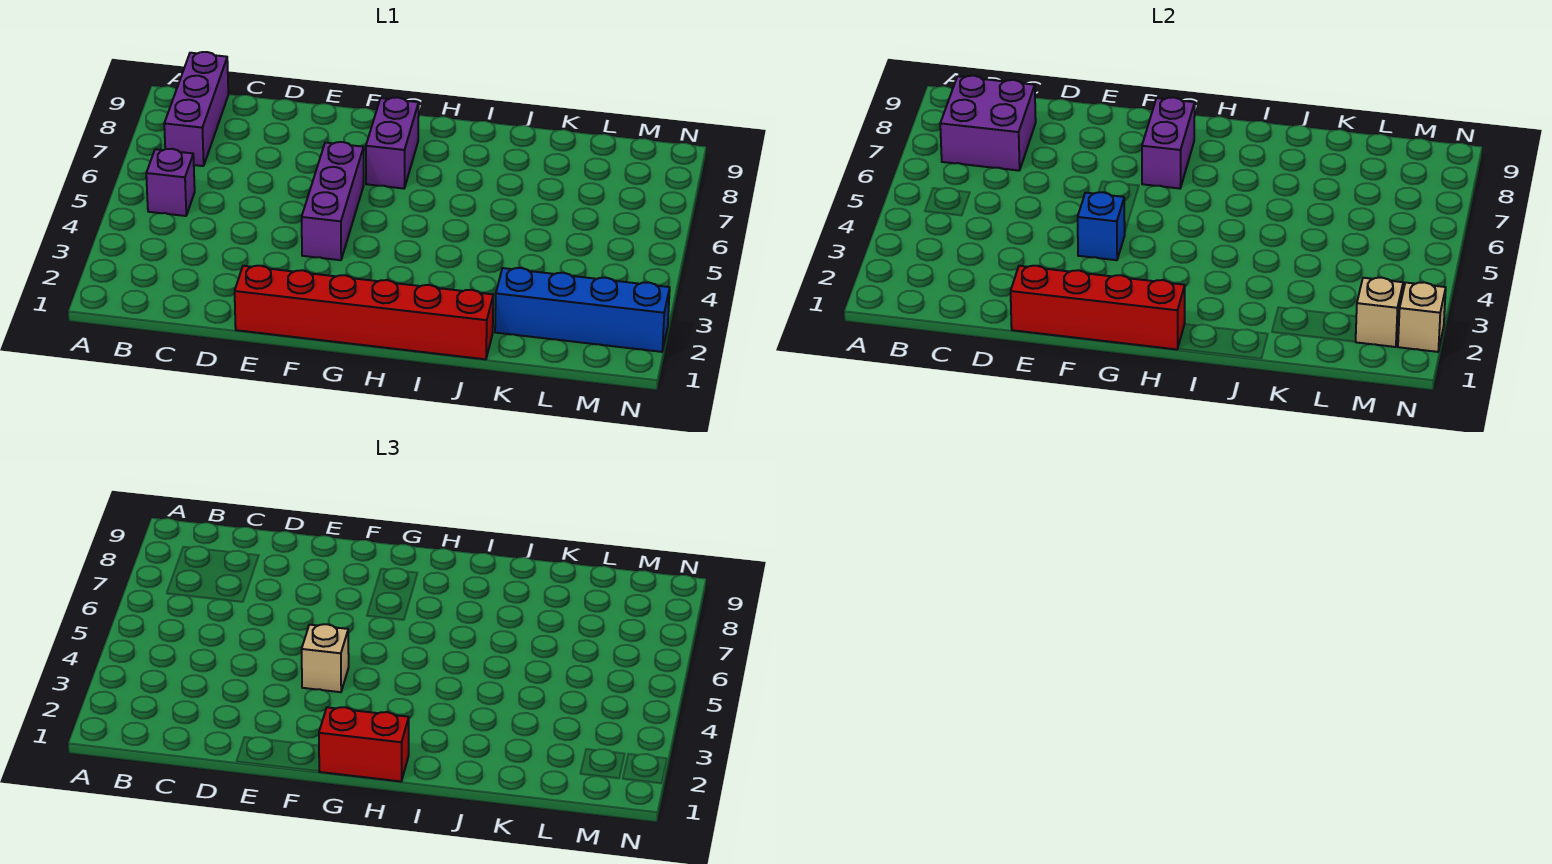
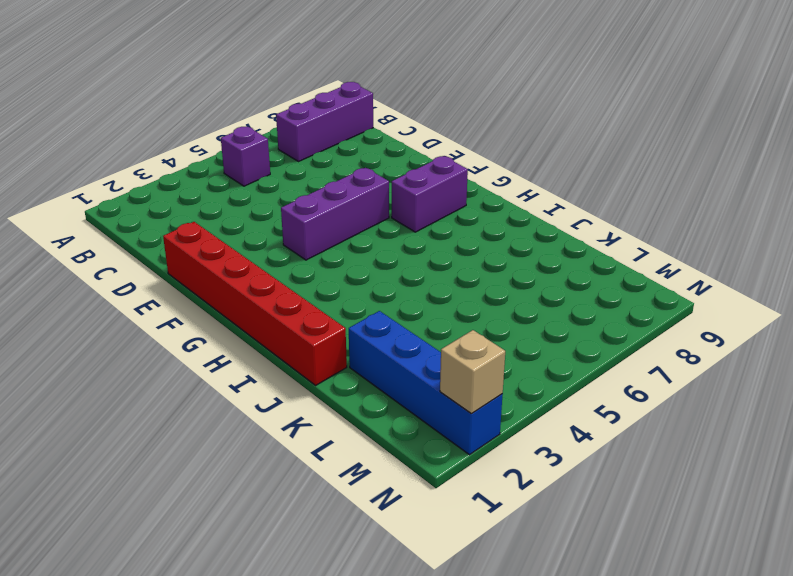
none -> purple 2x2 brick [940,76,1036,170]
none -> red 1x4 brick [1011,266,1185,349]
none -> blue 1x1 brick [1078,192,1125,260]

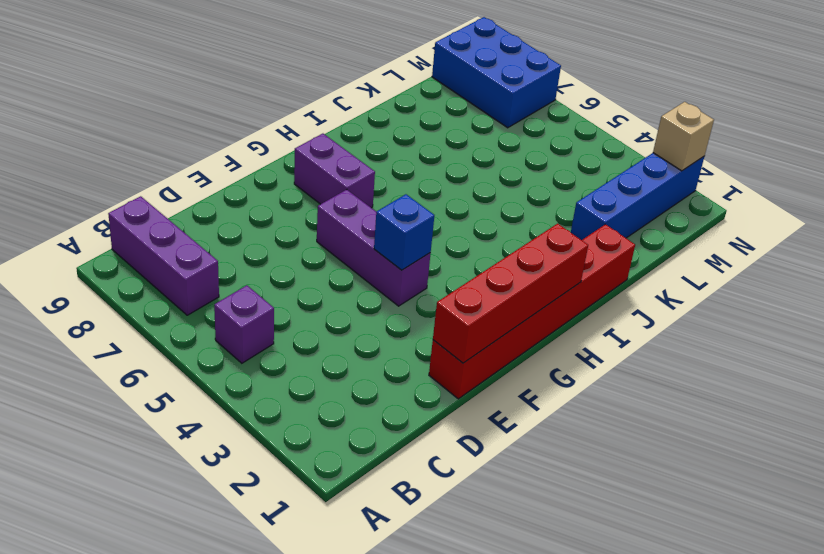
blue 2x3 brick [432,17,561,128] -> none
none -> purple 2x2 brick [940,76,1036,170]
none -> purple 1x2 brick [1142,97,1195,189]
none -> tan 1x1 brick [1356,278,1403,347]

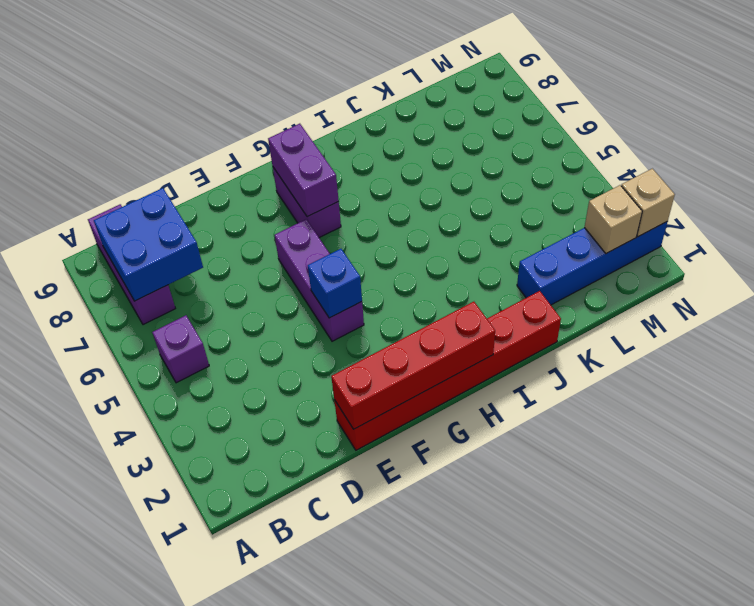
blue 2x2 brick [94,188,203,301] -> purple 2x2 brick [940,76,1036,170]
none -> tan 1x1 brick [302,624,349,692]
none -> red 1x2 brick [319,707,409,781]

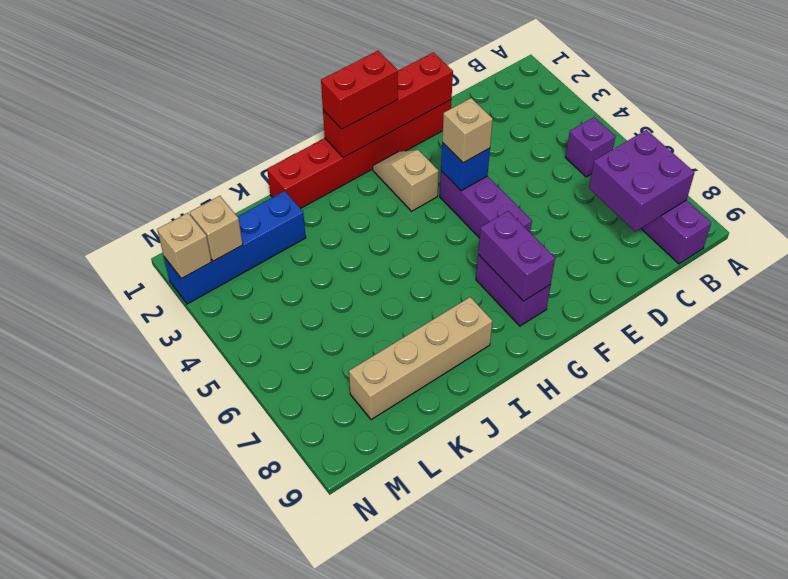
tan 1x2 slope [373,150,439,211] -> none
tan 1x4 brick [349,297,492,420] -> none

